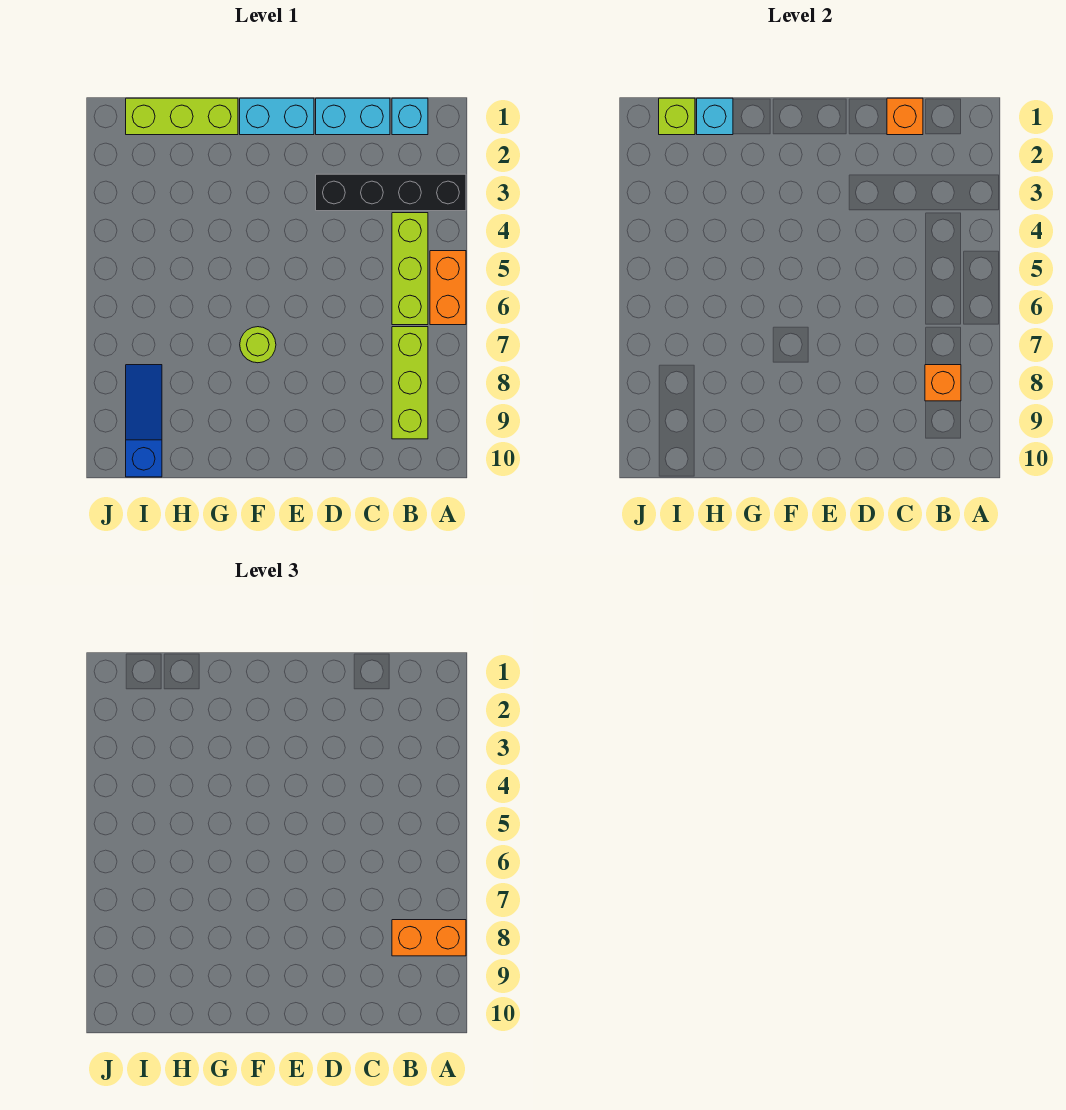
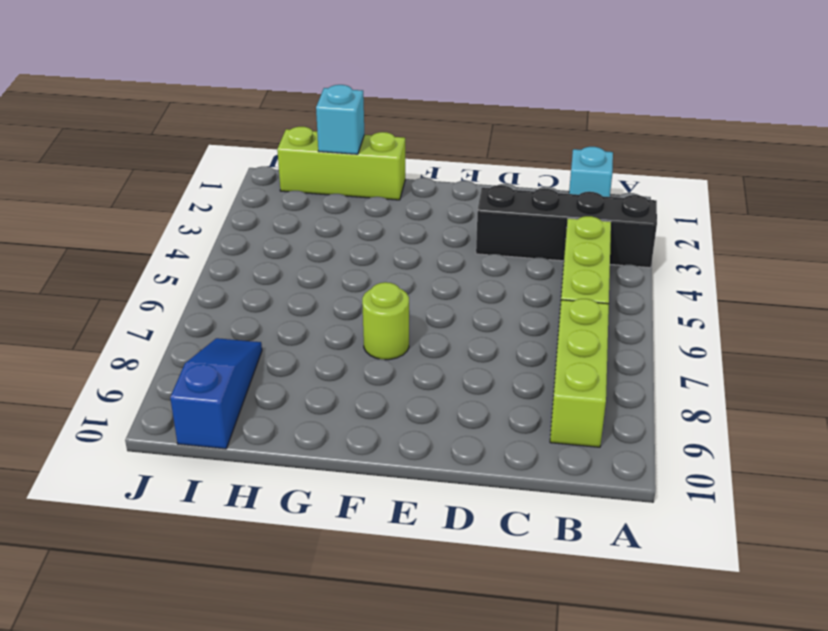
none -> orange 1x2 brick [430,251,466,325]
none -> cyan 1x2 brick [316,98,390,135]
none -> cyan 1x2 brick [240,98,314,135]

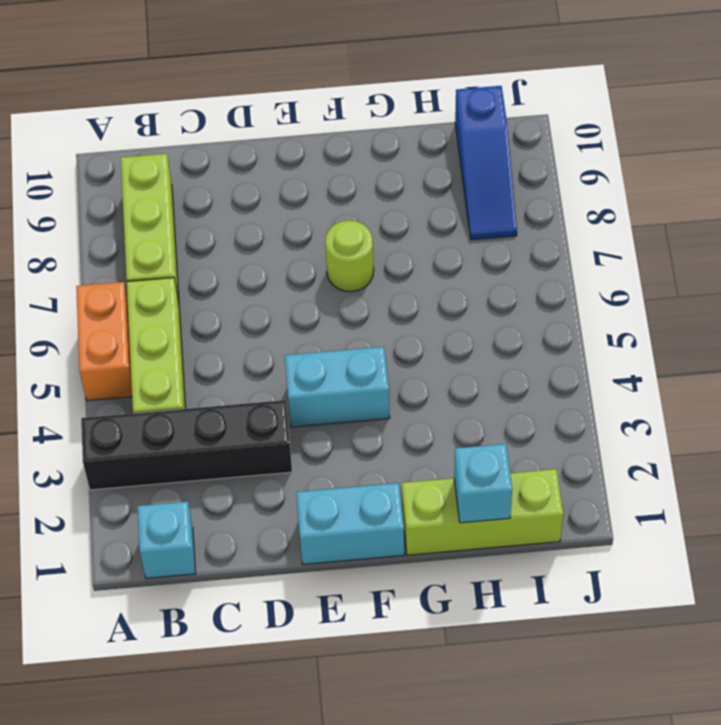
cyan 1x2 brick [285,347,390,427] -> cyan 1x2 brick moved to [316,98,390,135]
none -> orange 1x1 brick [925,365,961,401]
none -> orange 1x1 brick [887,98,923,135]
none -> lime 1x1 brick [659,98,695,135]

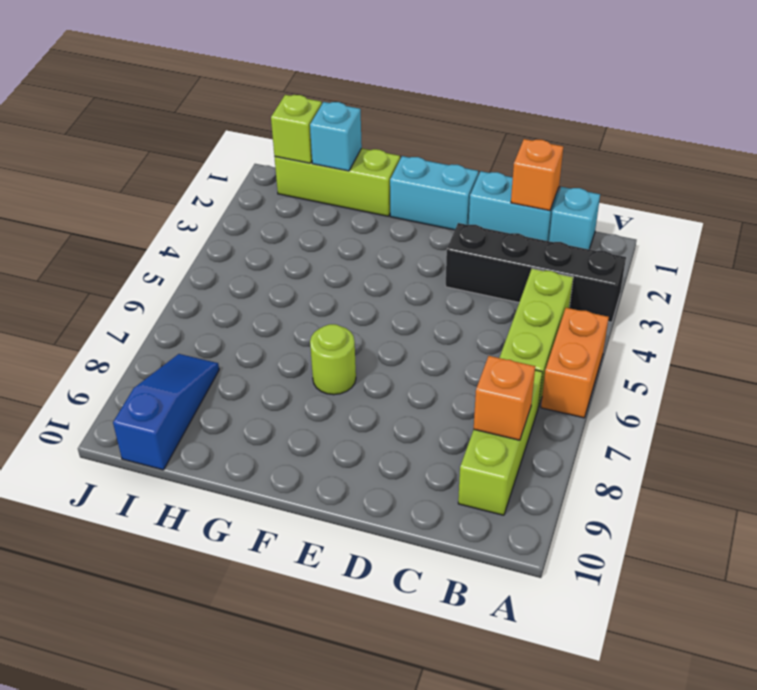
none -> orange 1x2 brick [392,920,466,956]

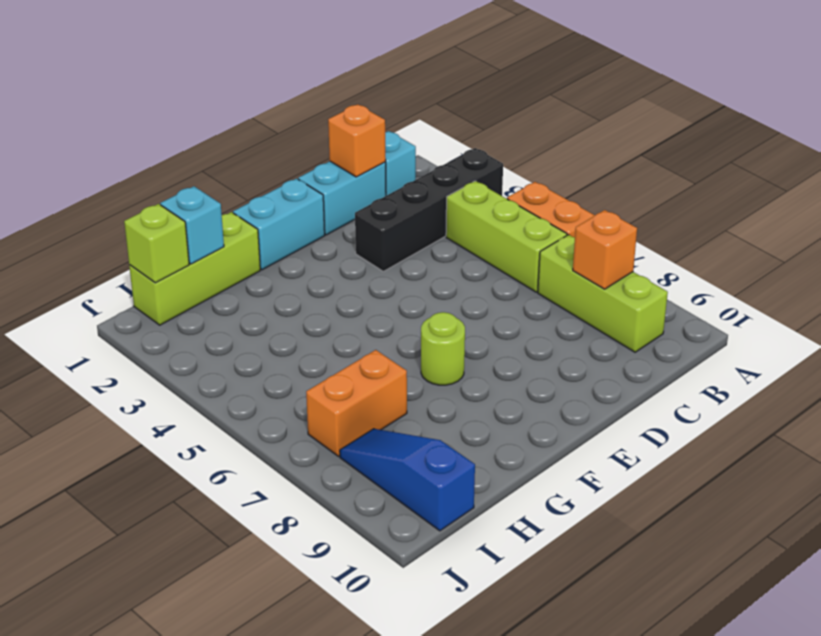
orange 1x2 brick [306,350,407,456] -> orange 1x2 brick moved to [392,920,466,956]

